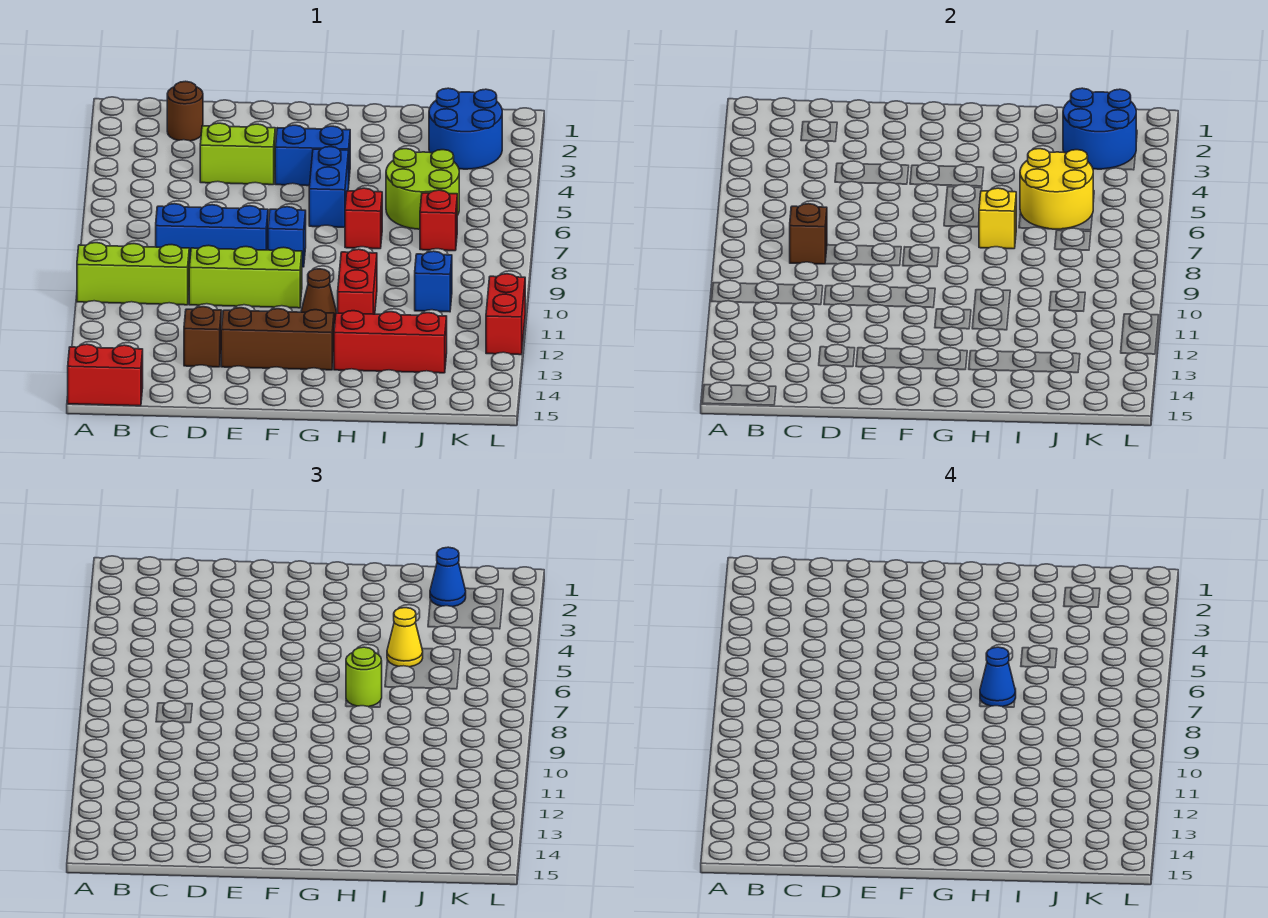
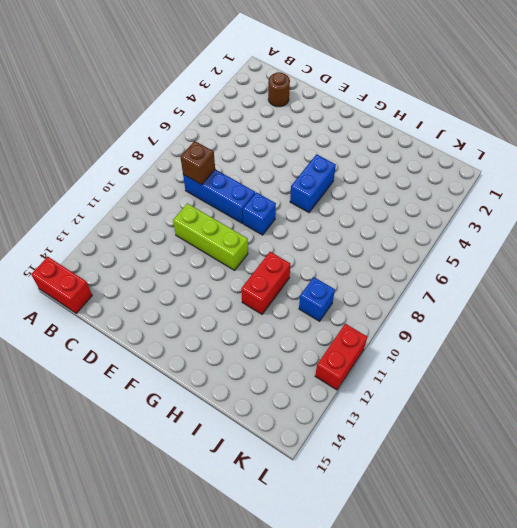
none -> lime 1x3 brick [77,243,189,305]
none -> lime 1x2 brick [200,123,275,185]
none -> brown 1x1 brick [184,307,221,367]

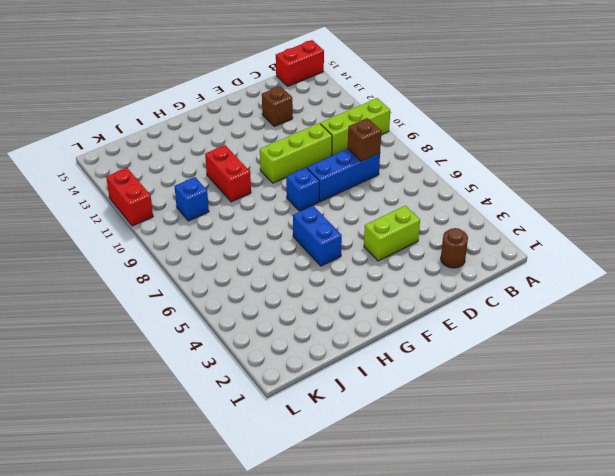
none -> brown 1x3 brick [221,308,334,370]
none -> blue 1x2 brick [275,125,350,186]
none -> brown 1x1 cone [301,269,337,324]

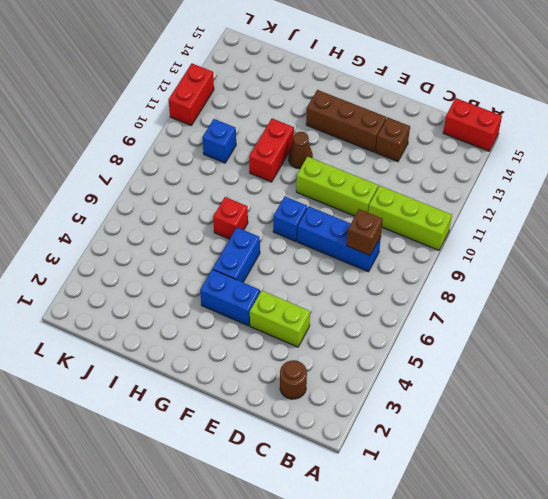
none -> red 1x3 brick [334,311,447,373]
none -> lime 2x2 round brick [386,149,459,229]
none -> blue 2x2 round brick [429,88,502,169]

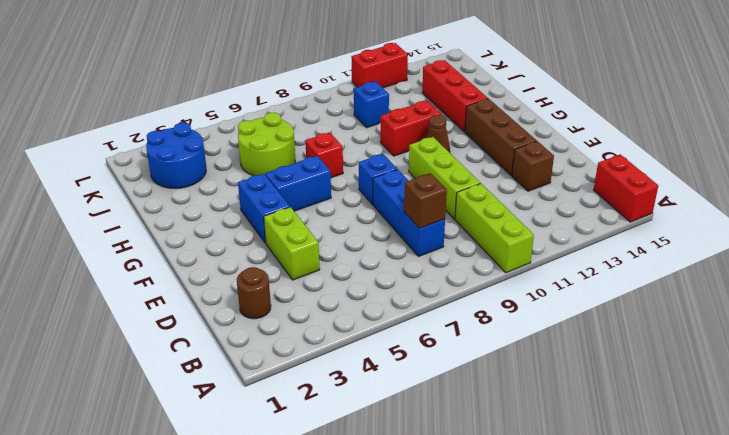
none -> red 1x1 brick [420,190,457,251]
none -> yellow 1x1 brick [979,188,1016,249]
none -> yellow 2x2 round brick [1020,149,1093,229]

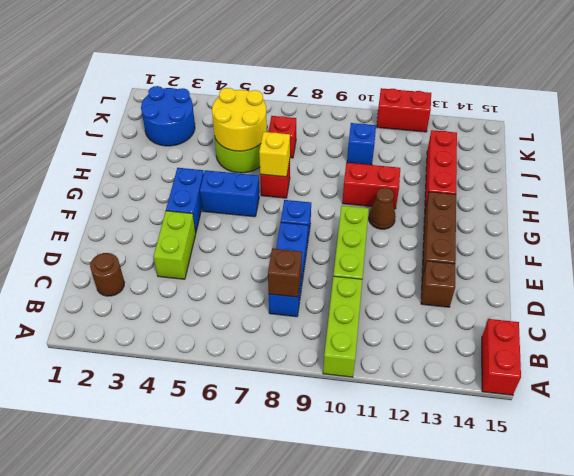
none -> blue 2x2 round brick [1063,88,1136,169]
none -> lime 1x1 round brick [346,647,382,707]
none -> yellow 1x1 cone [387,608,423,667]

